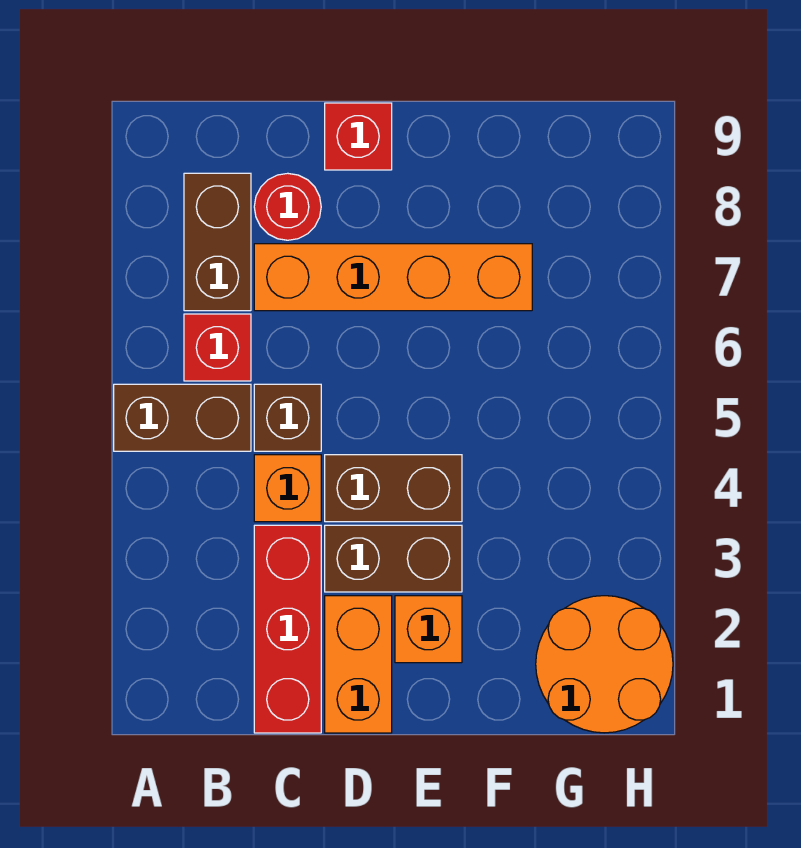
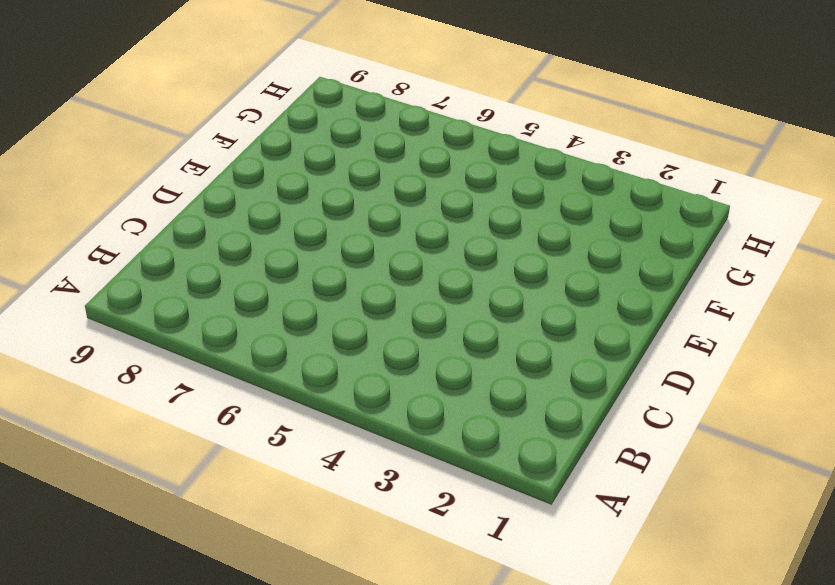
none -> brown 1x2 brick [114,384,251,451]
none -> red 1x1 brick [184,314,251,381]
none -> brown 1x2 brick [184,173,251,311]

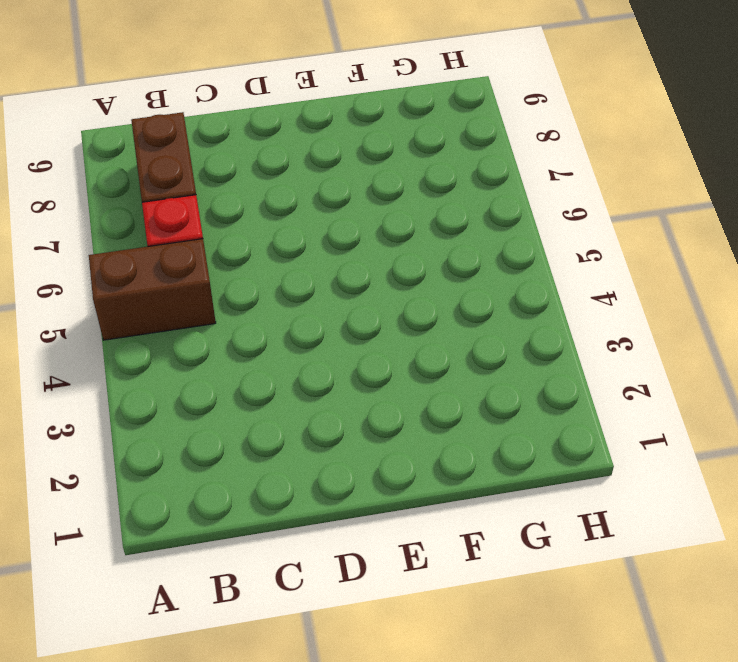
none -> red 1x3 brick [254,525,321,733]
none -> orange 1x1 brick [254,455,321,522]
none -> brown 1x1 brick [254,384,321,451]

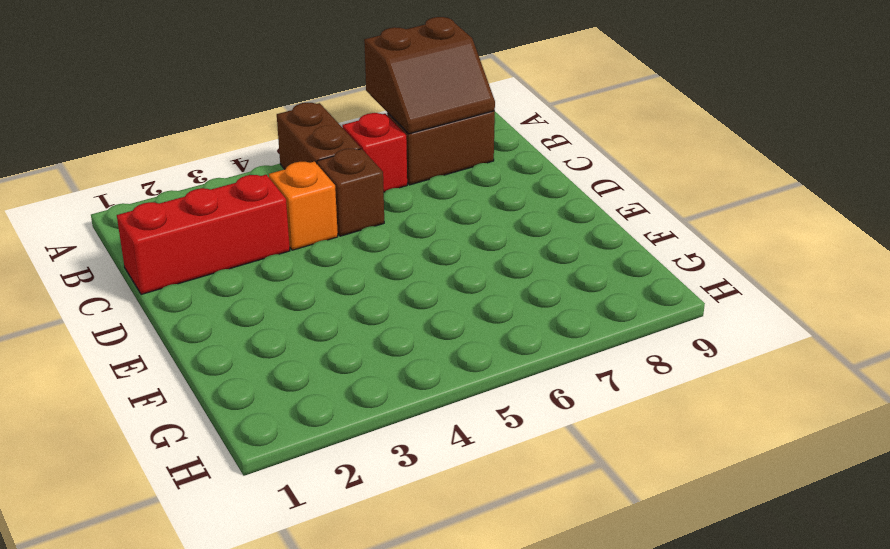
brown 2x2 slope [364,17,495,134] -> none
none -> orange 1x4 brick [254,244,532,311]
none -> red 1x1 round brick [254,173,321,240]
none -> orange 1x2 brick [325,596,392,733]

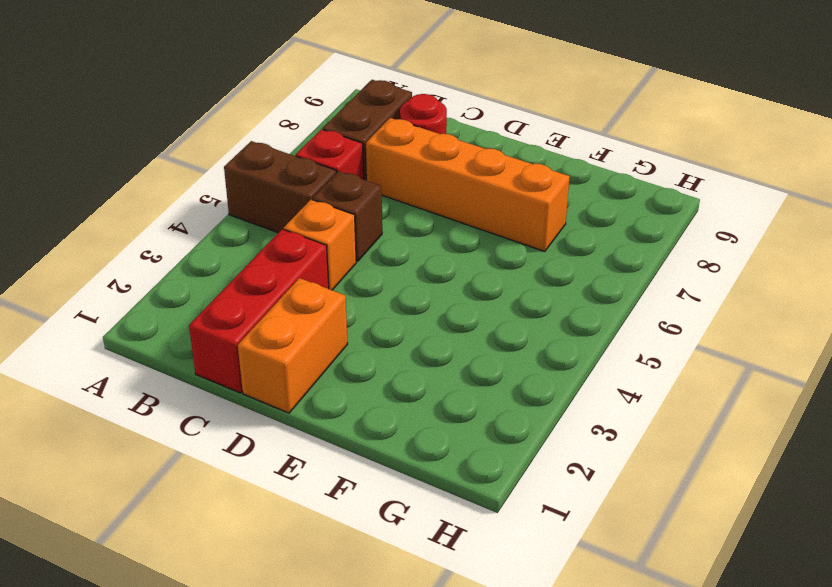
none -> brown 1x2 brick [325,525,462,592]
none -> brown 1x2 brick [325,455,462,522]
none -> red 1x1 brick [325,103,392,170]

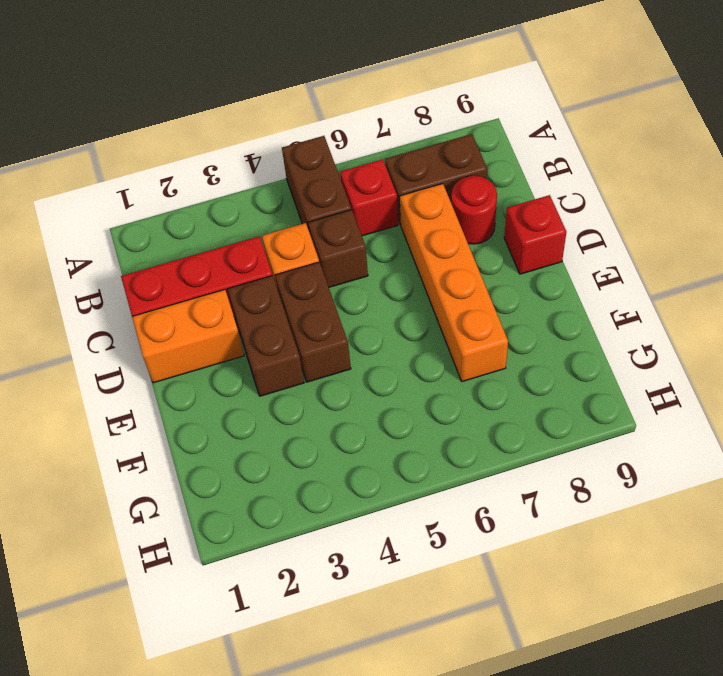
none -> orange 1x1 brick [395,596,462,663]
none -> orange 2x2 round brick [536,596,673,733]

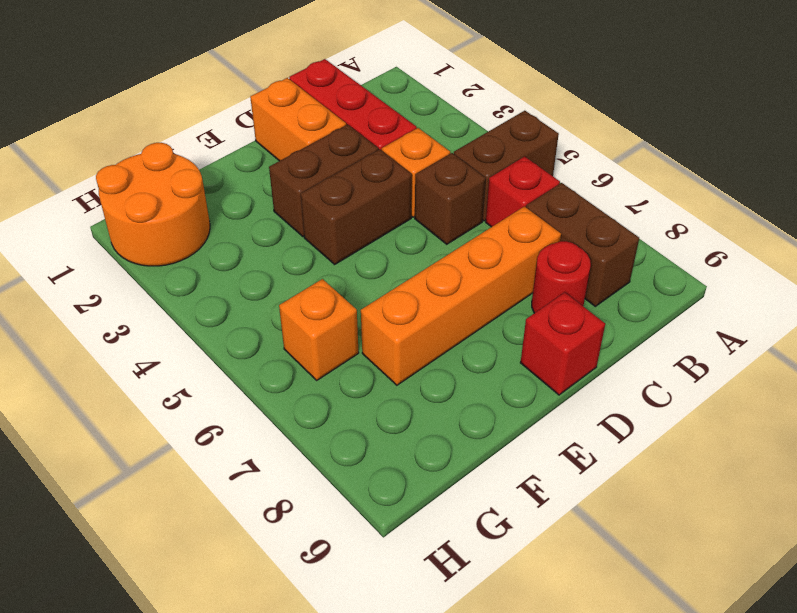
orange 1x1 brick [279,279,359,380] -> orange 1x1 brick moved to [395,596,462,663]

